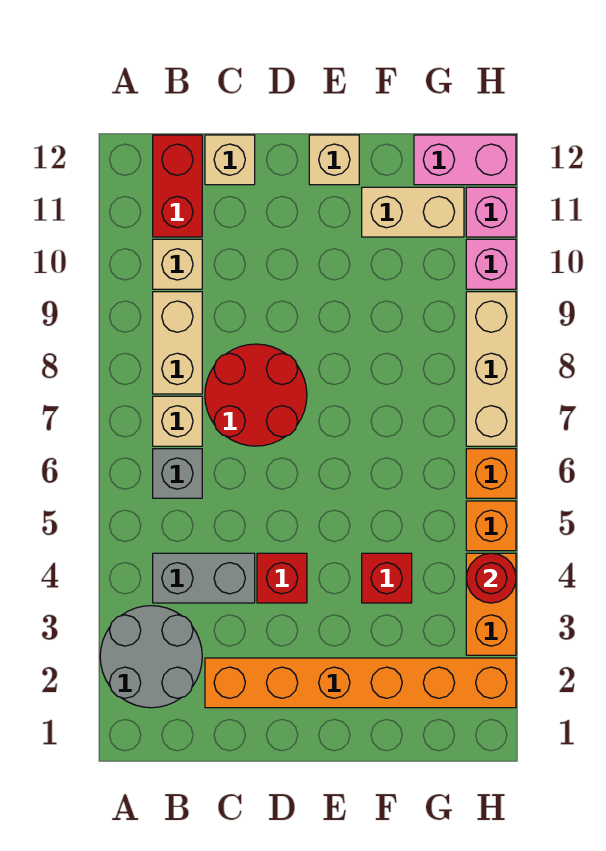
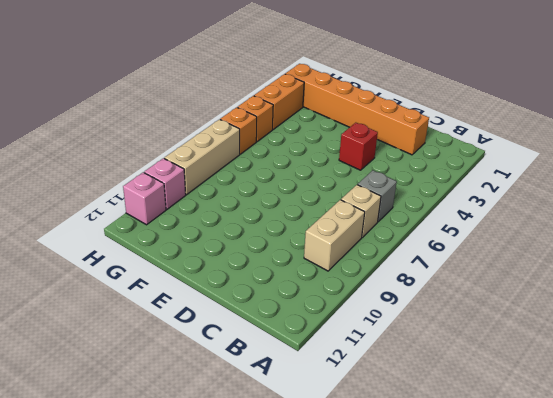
none -> grey 2x2 round brick [100,606,202,708]
none -> grey 1x2 brick [153,553,255,603]
none -> tan 1x1 brick [153,239,202,289]

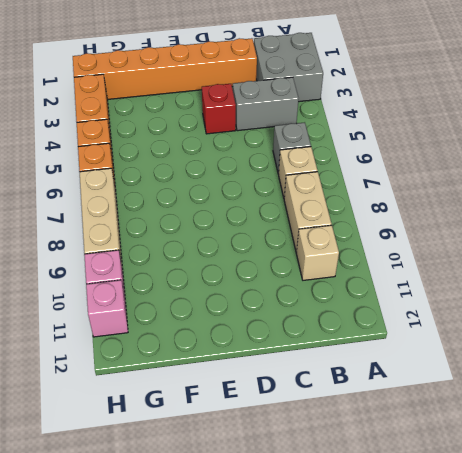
grey 2x2 brick [254,33,323,102] -> grey 2x2 round brick [100,606,202,708]
none -> red 1x2 brick [153,135,202,237]
none -> red 2x2 round brick [205,344,307,446]
none -> tan 1x1 brick [205,135,255,185]

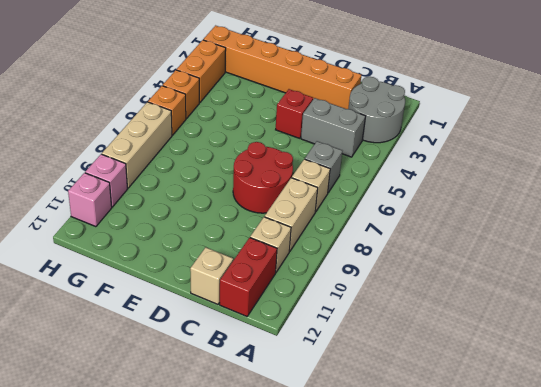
none -> tan 1x1 brick [309,135,359,185]
none -> red 1x1 brick [362,553,412,603]
none -> tan 1x2 brick [362,187,464,237]

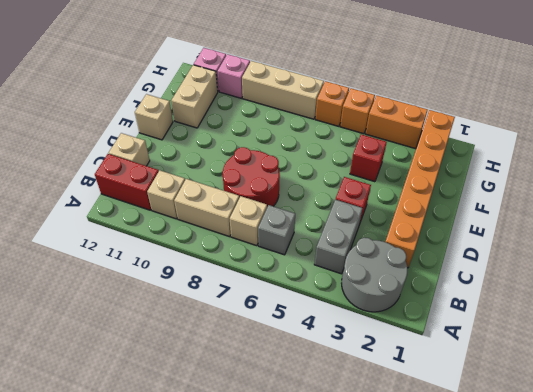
none -> pink 1x2 brick [414,135,516,185]
none -> red 1x1 round brick [466,553,516,603]

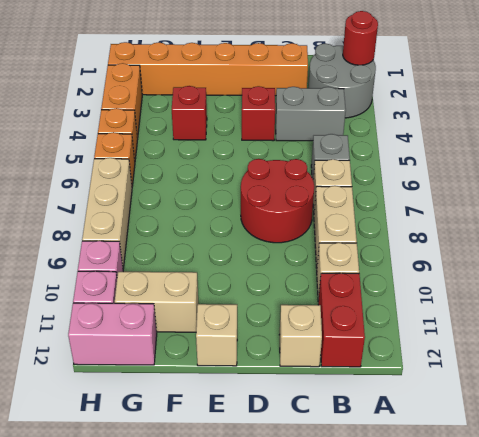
red 1x1 round brick [343,11,378,65] -> red 1x1 round brick moved to [466,553,516,603]

